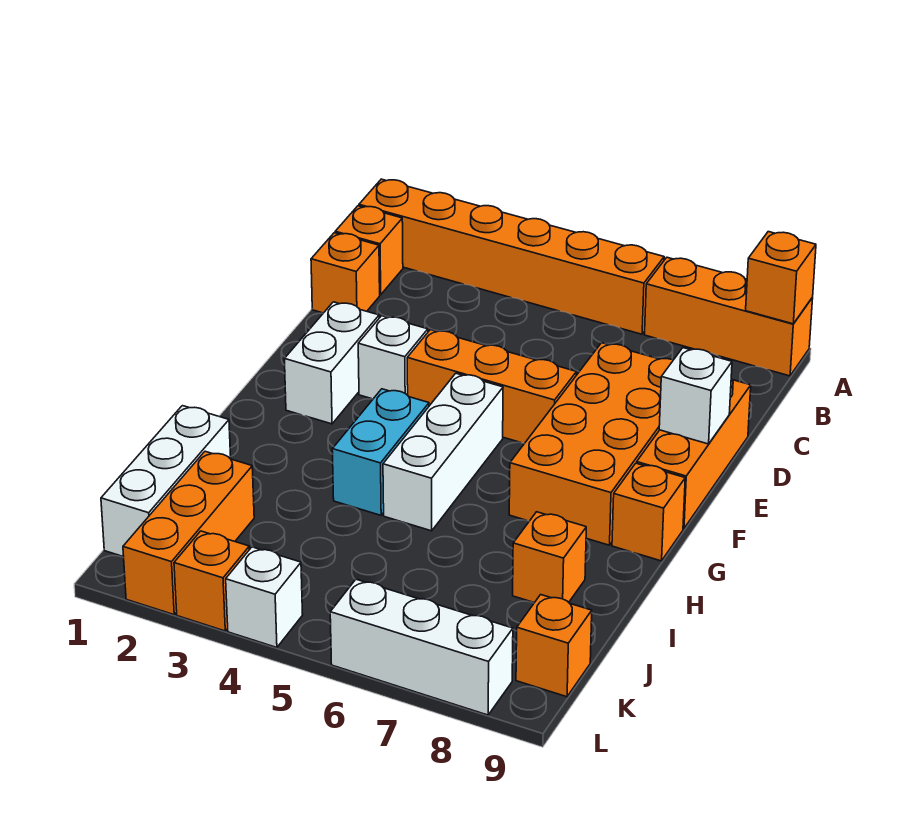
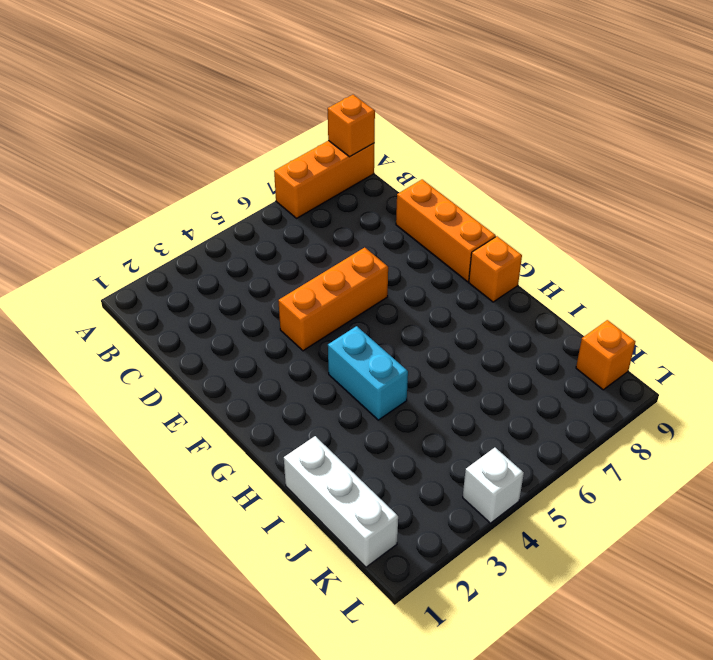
none -> orange 1x6 brick [359,179,664,334]
none -> orange 1x1 brick [335,206,403,295]
none -> orange 1x1 brick [311,233,380,313]

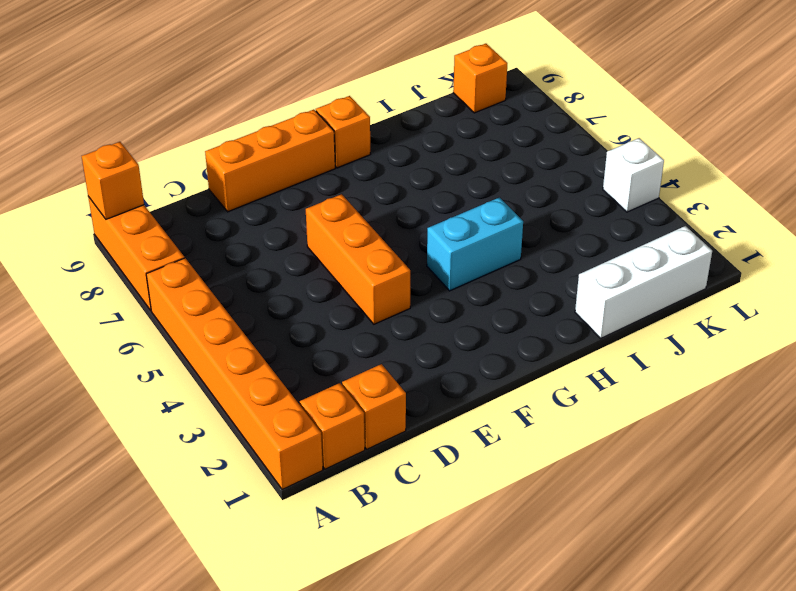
none -> orange 2x4 brick [509,343,673,545]
none -> white 1x2 brick [285,302,379,424]
none -> white 1x1 brick [358,316,428,399]

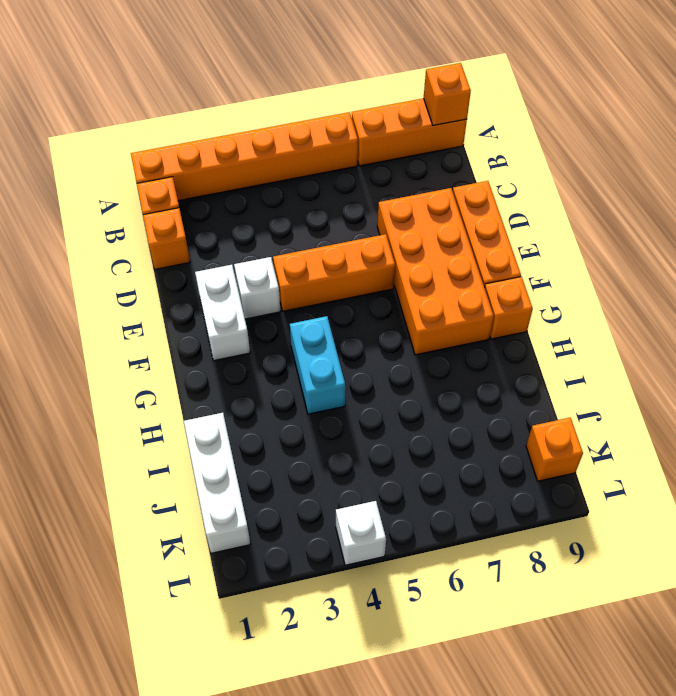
none -> white 1x3 brick [383,373,503,531]
none -> orange 1x1 brick [513,512,586,603]
none -> orange 1x3 brick [123,451,254,615]

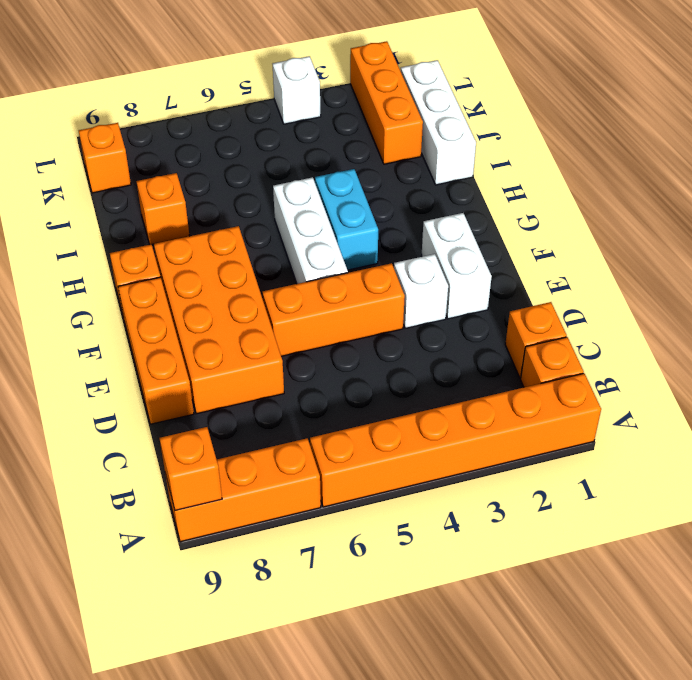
none -> orange 1x1 brick [174,531,249,631]
none -> white 1x3 brick [330,579,513,715]
none -> white 1x1 brick [659,348,732,444]

